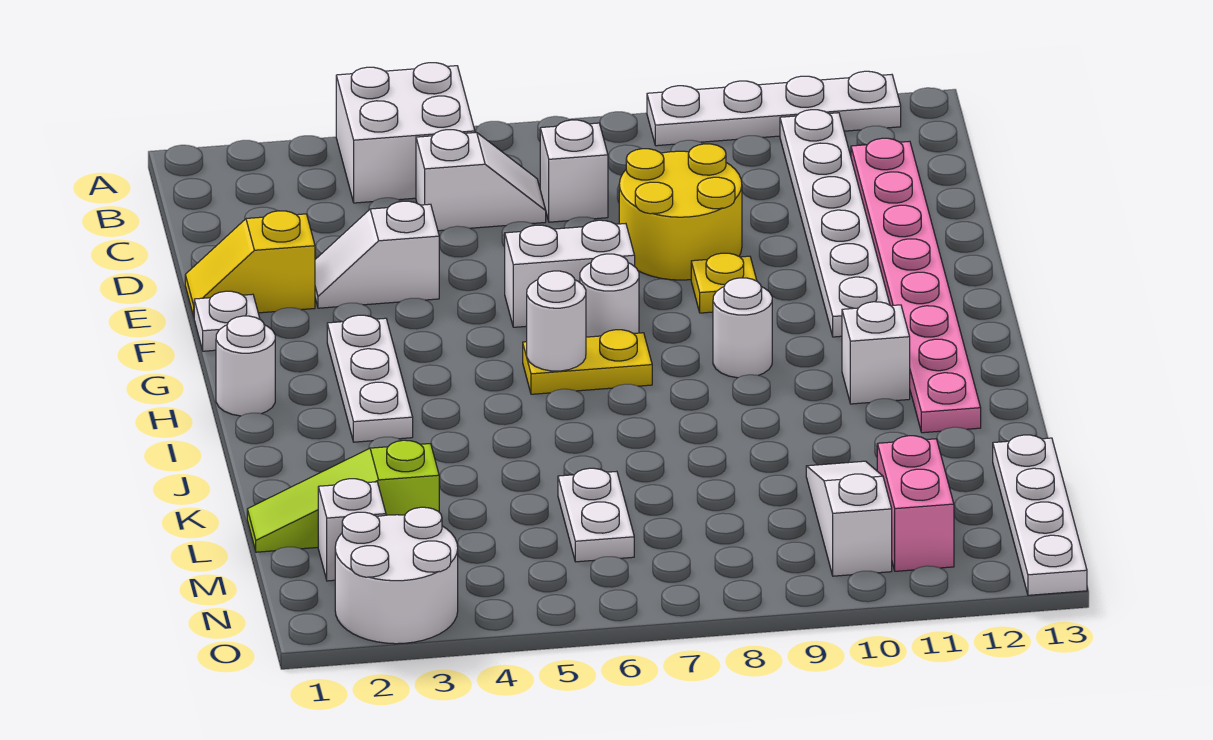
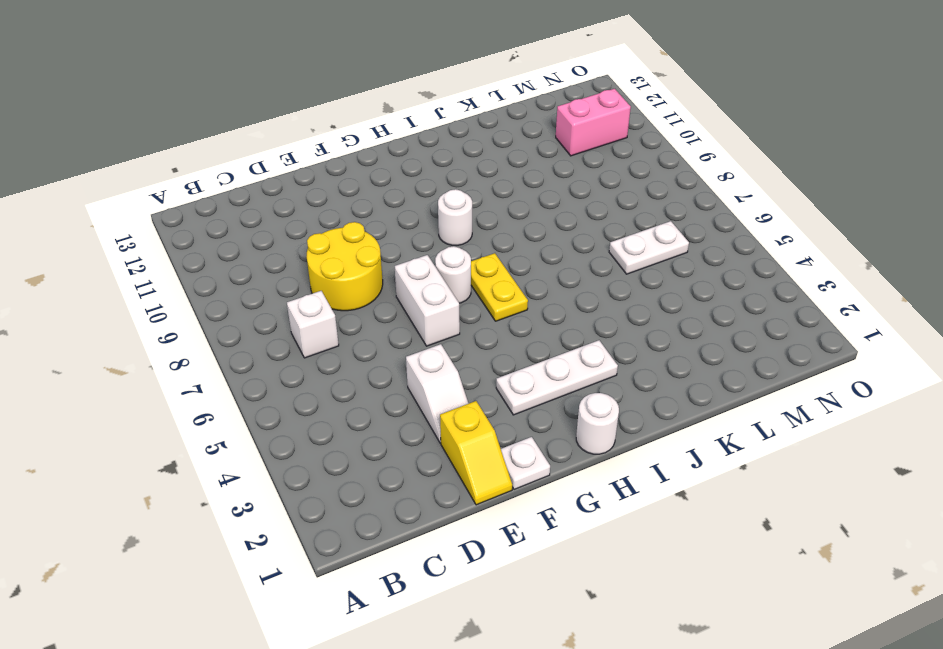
none -> white 2x2 brick [336,63,475,203]
none -> white 1x4 plate [647,71,901,146]
none -> white 1x6 plate [780,110,890,337]

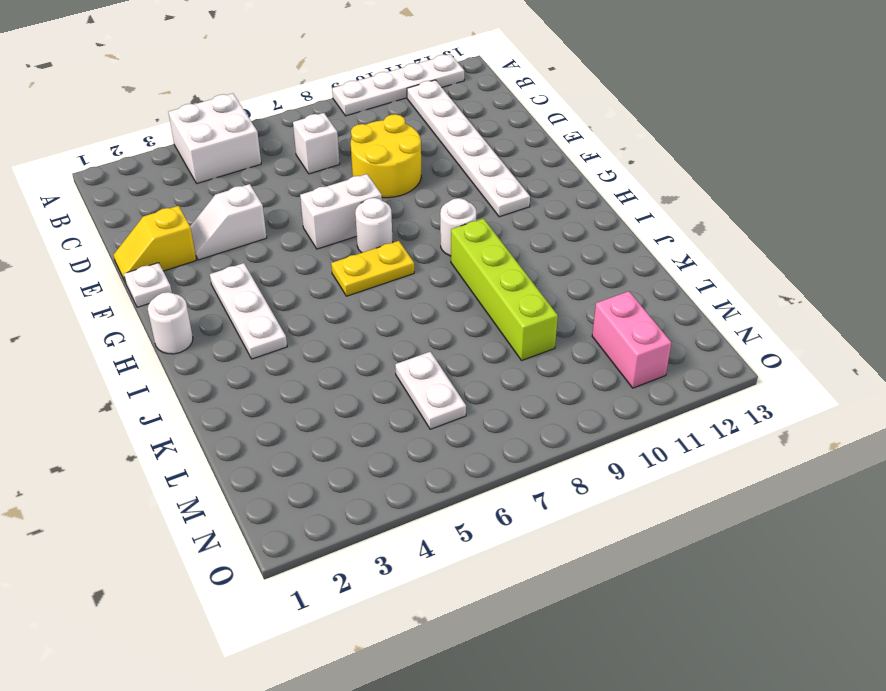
lime 1x4 brick [451,219,558,361] -> none
none -> white 1x2 slope [416,130,546,231]
none -> pink 1x8 plate [851,138,981,433]
none -> yellow 1x1 plate [691,253,757,313]

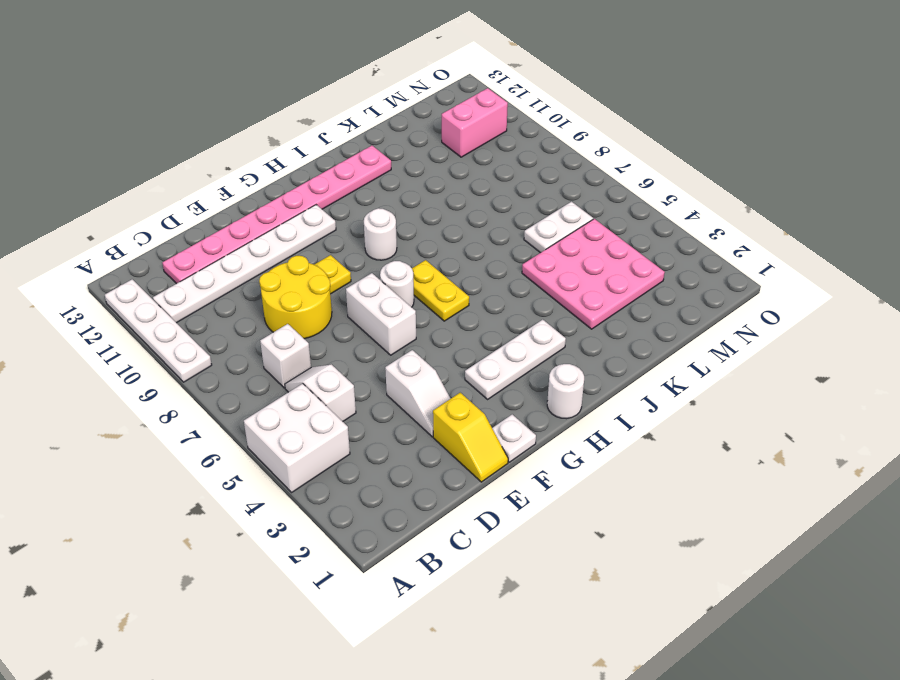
pink 3x3 plate [522,219,665,329] -> lime 1x3 slope [247,440,439,552]
none -> white 1x1 brick [842,302,910,404]
none -> white 1x3 slope [806,461,892,576]
none -> white 1x4 plate [993,435,1087,595]

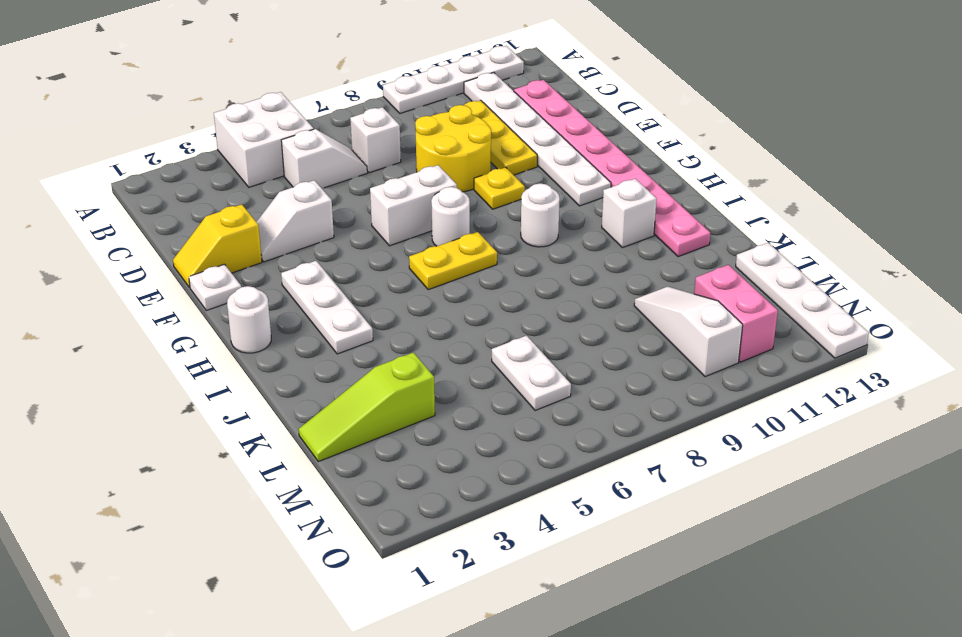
yellow 1x3 plate [464,100,537,175] -> none
none -> white 1x1 brick [318,479,386,581]
none -> white 2x2 round brick [335,507,458,644]
none -> white 1x1 round brick [527,271,586,371]

